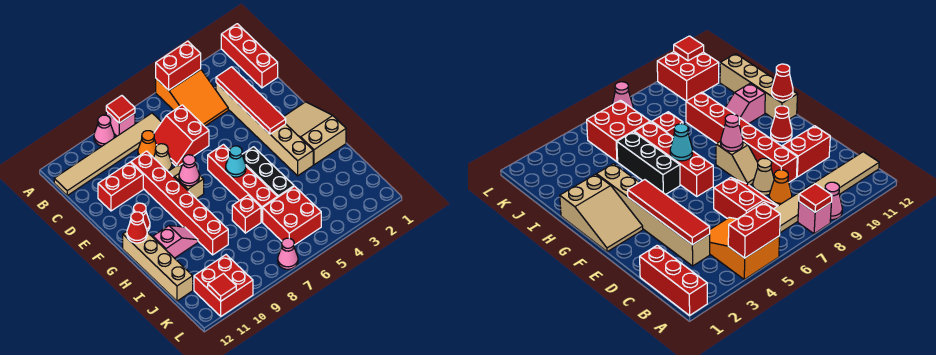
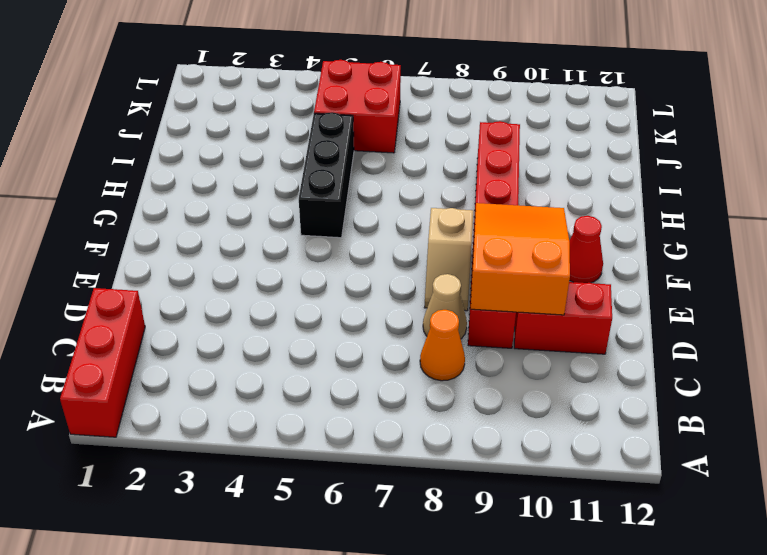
orange 2x3 slope [471,203,570,315] -> orange 2x3 slope moved to [156,69,228,126]
none -> pink 1x1 brick [106,111,135,136]
none -> pink 1x1 cone [94,115,114,146]
none -> tan 1x6 tile [54,113,161,195]

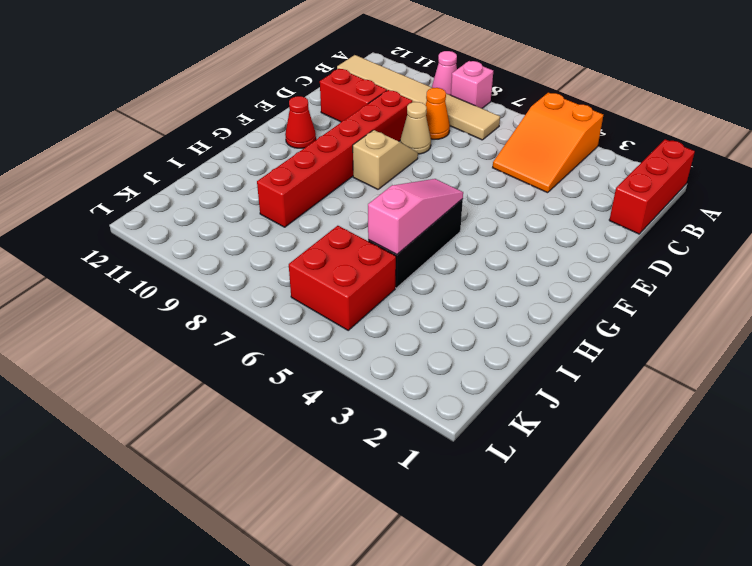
pink 1x3 slope [368,179,463,255] -> none
none -> tan 1x6 brick [216,83,313,176]
none -> red 2x2 slope [154,105,209,166]
none -> tan 2x3 slope [284,102,346,165]

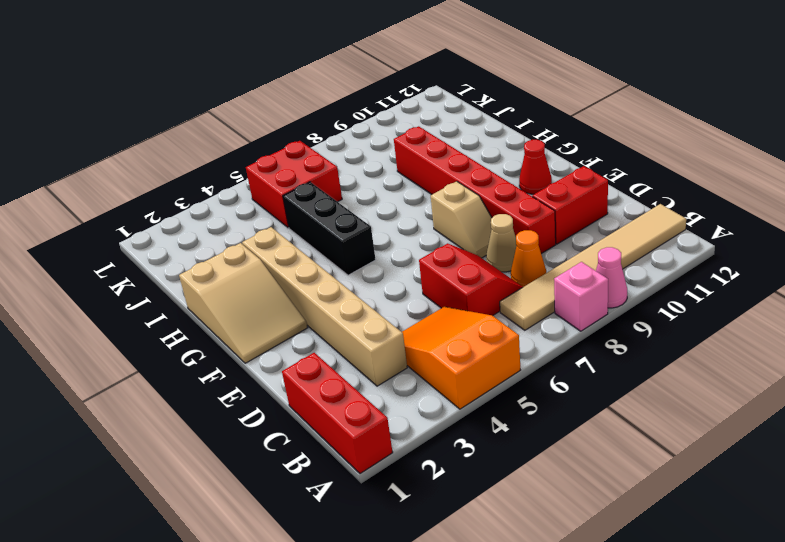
none -> red 1x4 brick [208,145,278,222]
none -> tan 1x4 brick [123,231,193,301]
none -> pink 1x2 slope [153,226,198,258]

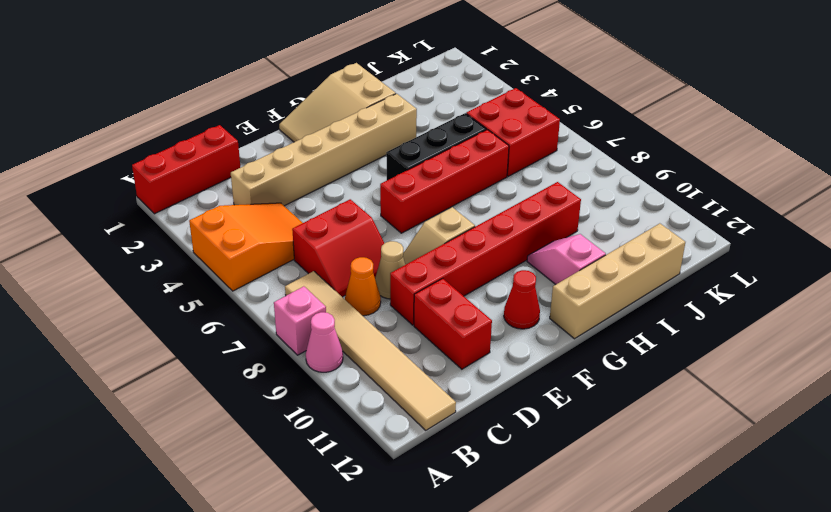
none -> red 1x1 brick [232,195,261,233]
none -> red 2x2 brick [194,255,253,316]
none -> pink 1x1 cone [278,238,298,269]

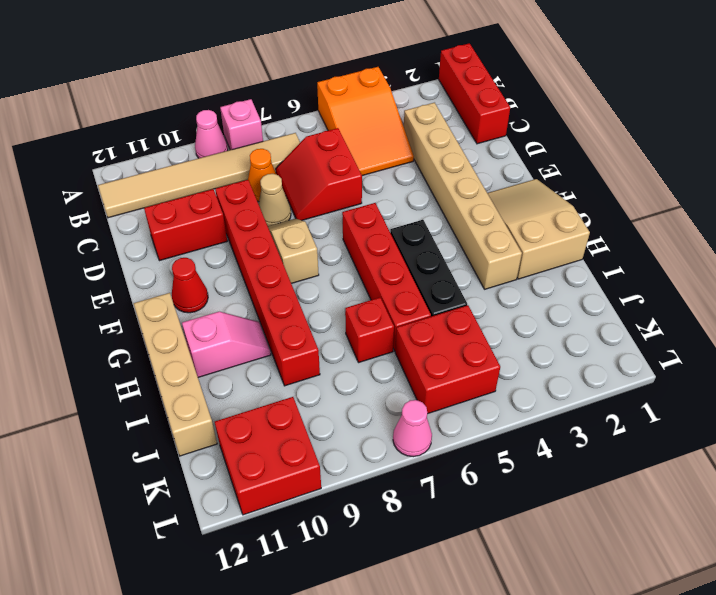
none -> red 1x2 brick [156,41,201,90]
none -> red 1x1 tile [106,96,135,123]
none -> red 1x4 tile [216,67,286,134]

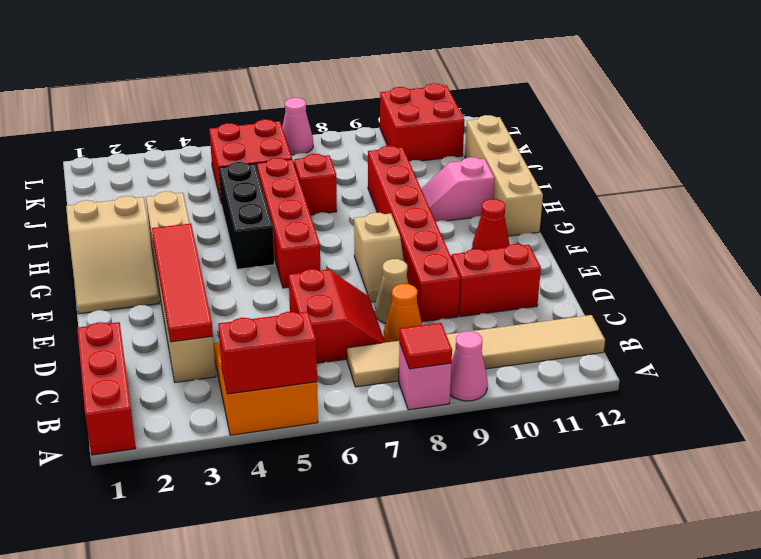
none -> pink 1x1 cone [179,155,199,186]
none -> cyan 1x1 cone [226,146,246,177]
none -> red 1x1 cone [127,212,147,243]

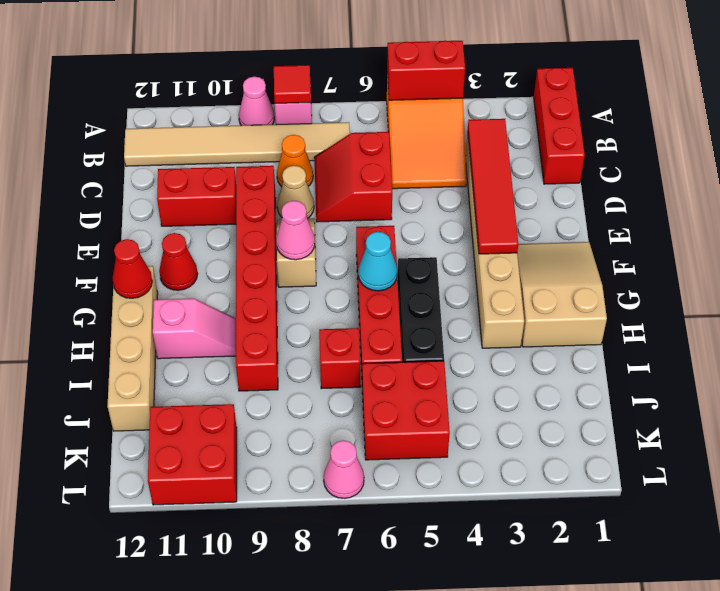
none -> red 1x1 tile [208,274,236,301]

